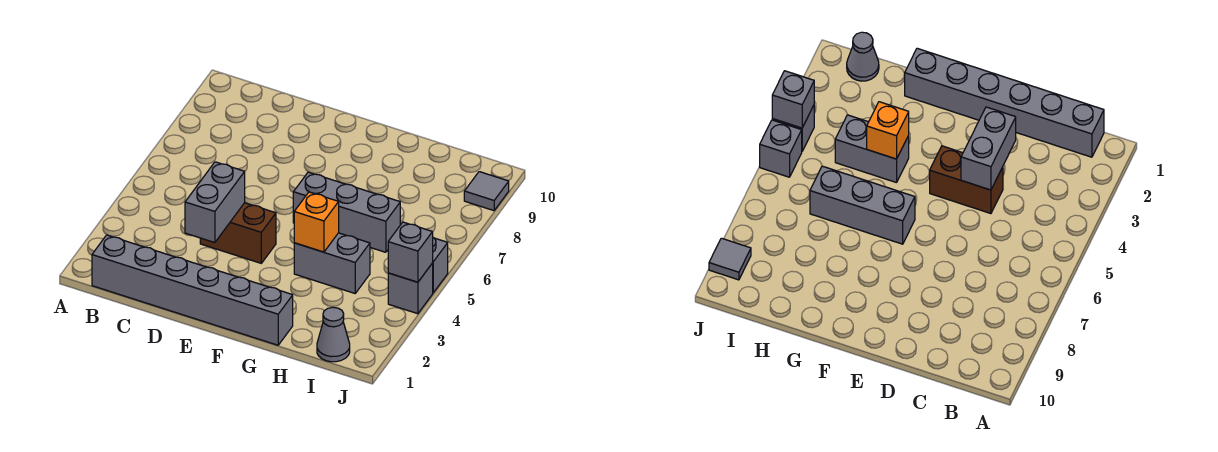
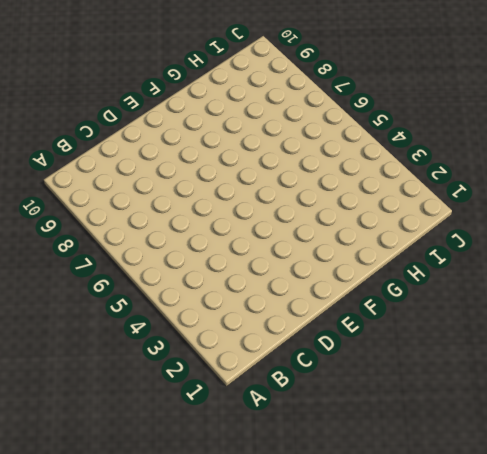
none -> grey 1x6 brick [92,235,293,345]
none -> brown 1x2 brick [200,203,276,263]

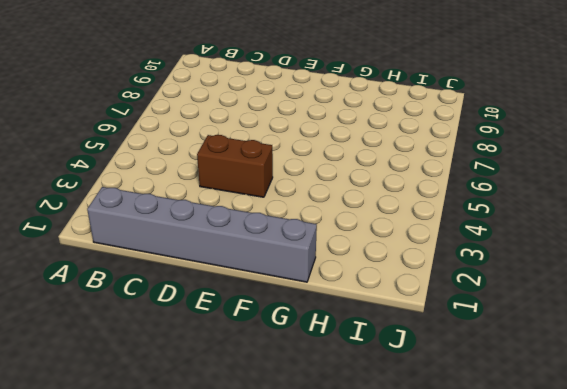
none -> grey 1x3 brick [293,172,400,252]
none -> grey 1x2 brick [294,233,370,293]

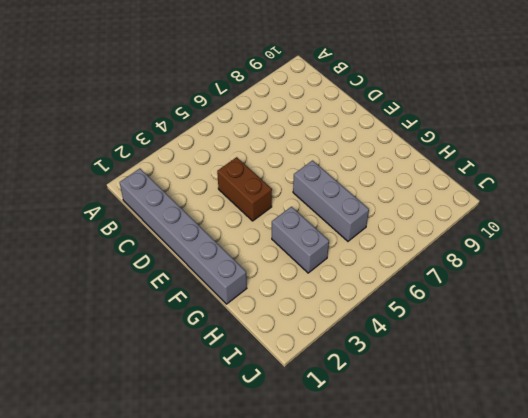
none -> grey 1x1 cone [317,307,350,362]
none -> grey 1x1 brick [388,263,433,314]

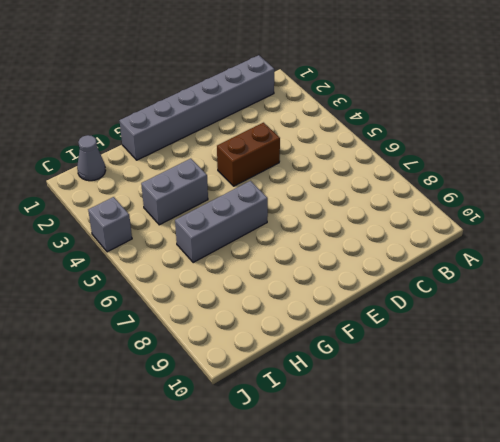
none -> grey 1x1 brick [433,238,448,293]
none -> grey 1x1 tile [464,172,509,211]

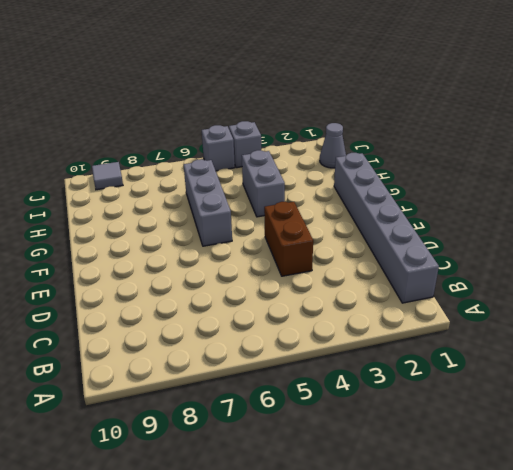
none -> grey 1x2 brick [185,162,245,243]
none -> orange 1x1 brick [294,192,339,252]

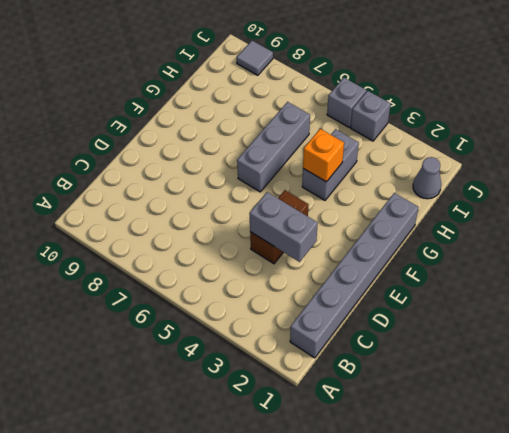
none -> grey 1x1 brick [388,222,433,282]

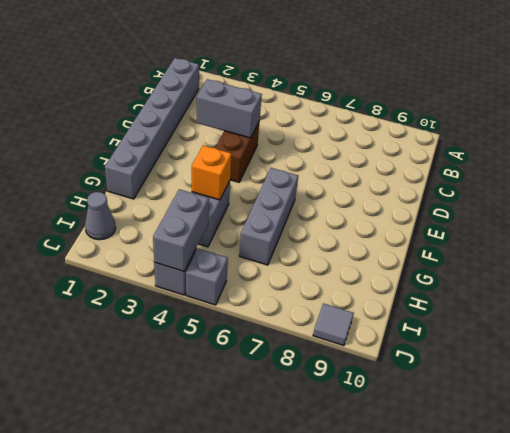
grey 1x2 brick [153,189,209,272] -> grey 1x1 brick [388,222,433,282]

